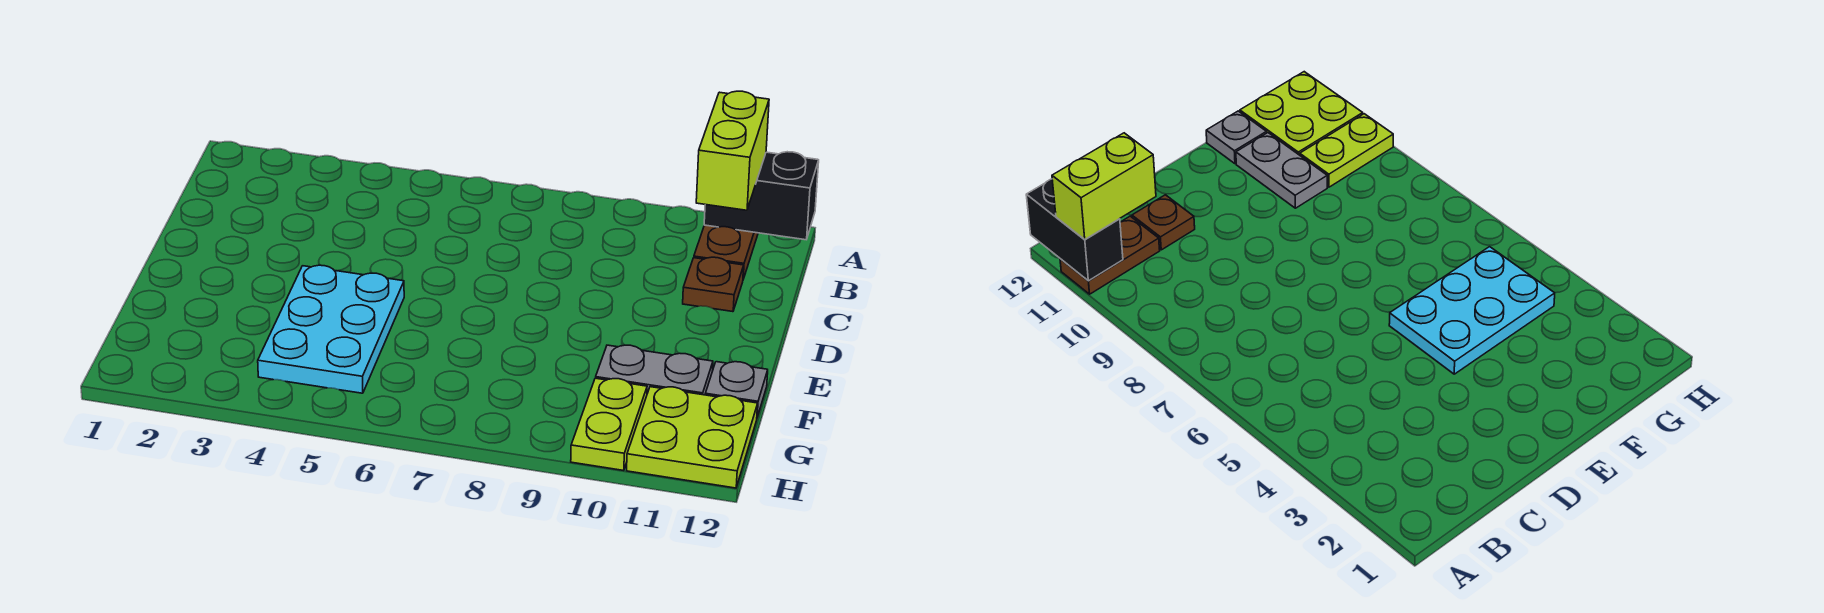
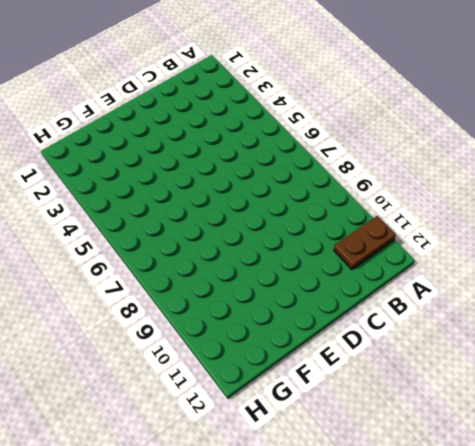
none -> brown 1x1 plate [683,257,744,312]
none -> cyan 2x3 plate [258,265,404,393]

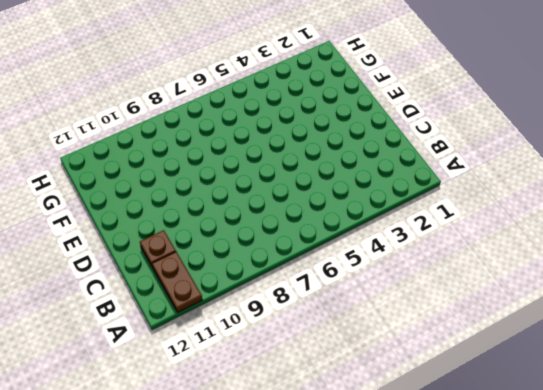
none -> cyan 2x3 plate [258,265,404,393]
none -> grey 1x2 plate [596,345,713,395]

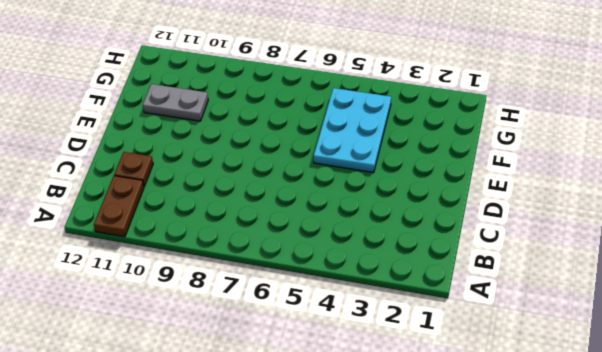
none -> grey 1x1 plate [705,362,768,417]
none -> lime 1x2 plate [571,378,647,471]

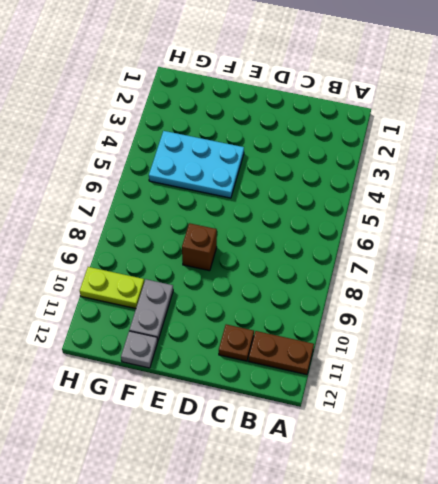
brown 1x1 brick [182,223,217,271] -> none
none -> lime 2x2 plate [627,387,758,488]
none -> black 1x2 brick [704,152,819,240]

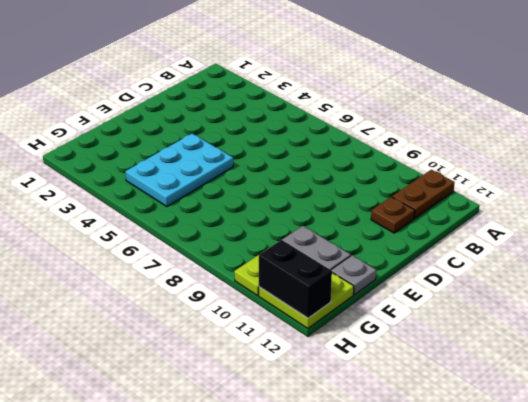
black 1x2 brick [259,240,332,318] -> black 1x2 brick moved to [704,152,819,240]
none -> lime 1x2 brick [696,91,769,210]

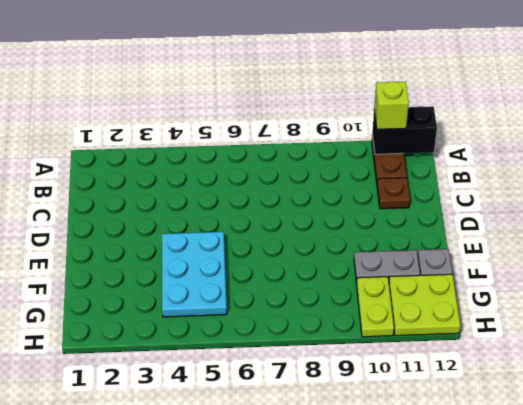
lime 1x1 brick [374,81,409,129] -> lime 1x2 brick [696,91,769,210]

